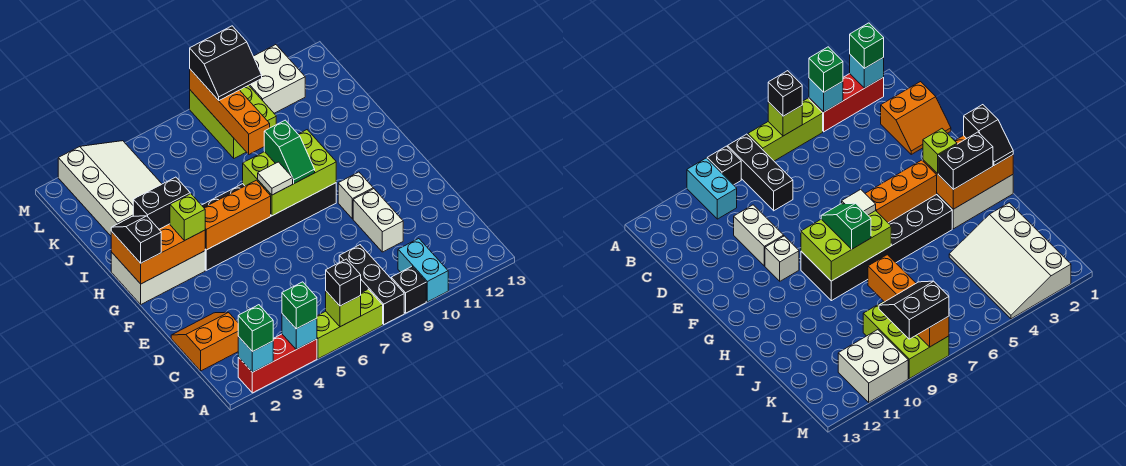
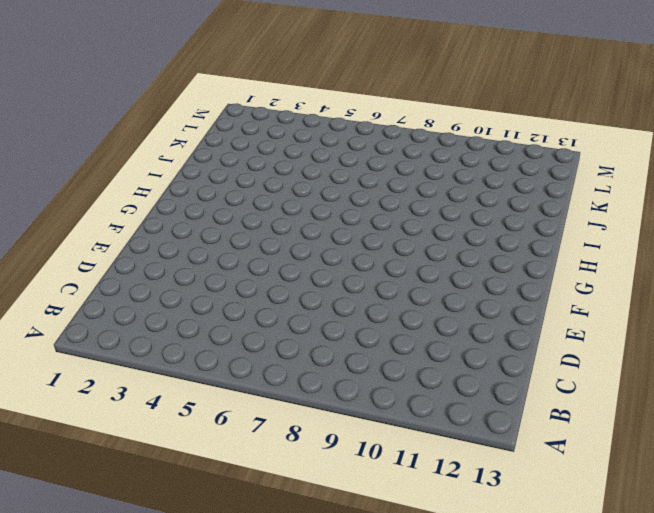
none -> red 1x3 brick [238,334,317,393]
none -> lime 1x3 brick [317,289,383,359]
none -> black 1x3 brick [339,245,404,324]

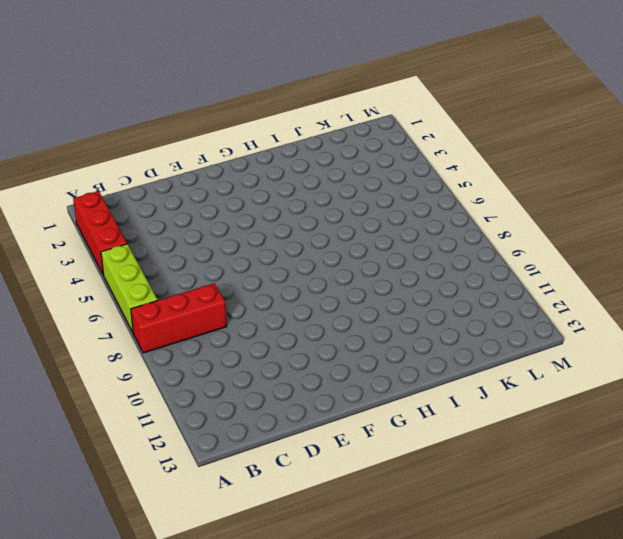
red 1x3 brick [131,283,227,353] -> black 1x3 brick [339,245,404,324]
none -> black 1x1 brick [391,267,426,313]
none -> cyan 1x2 brick [398,239,448,302]
none -> orange 2x2 slope [171,312,238,371]

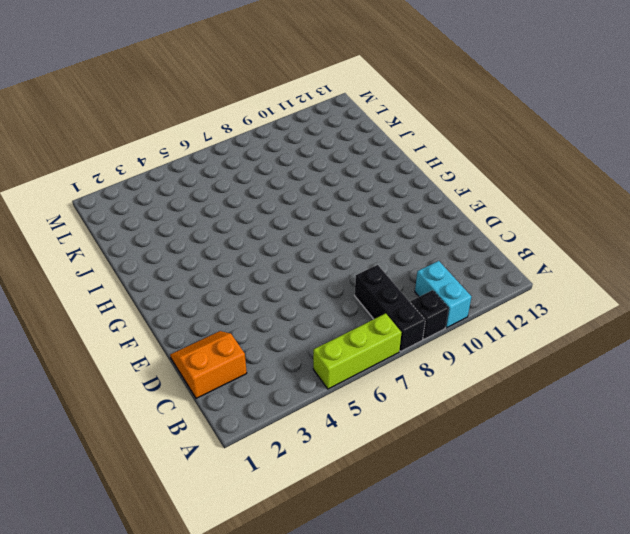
none -> red 1x3 brick [238,334,317,393]
none -> white 1x2 brick [353,189,403,252]
none -> white 1x1 brick [338,172,373,219]

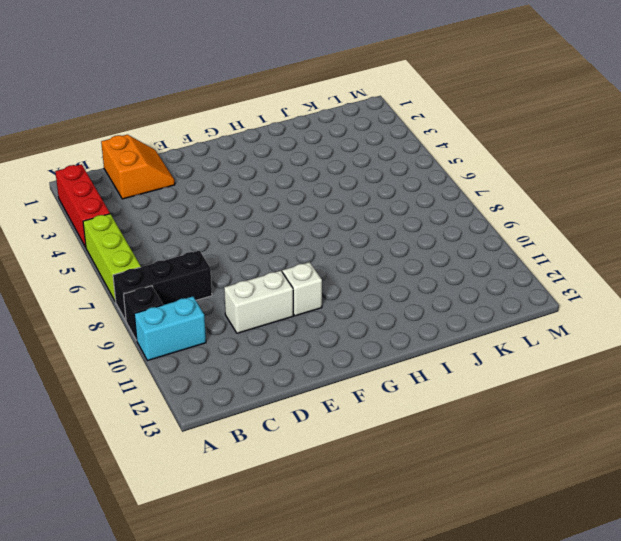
none -> white 2x3 brick [111,251,205,304]
none -> black 2x6 brick [202,183,336,270]
none -> white 3x4 slope [58,141,162,236]

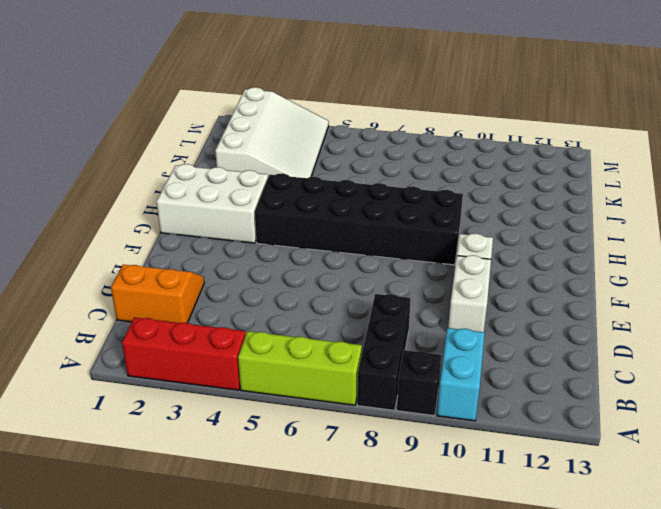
none -> lime 2x3 brick [190,85,277,158]
none -> white 2x2 brick [249,45,305,113]
none -> cyan 1x1 brick [238,336,273,372]

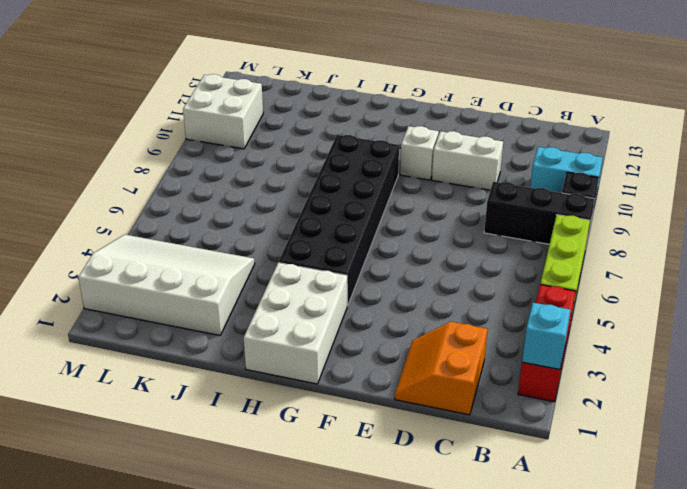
none -> lime 2x3 brick [190,85,277,158]
none -> cyan 1x1 brick [282,314,317,349]
none -> lime 1x1 brick [326,291,361,327]

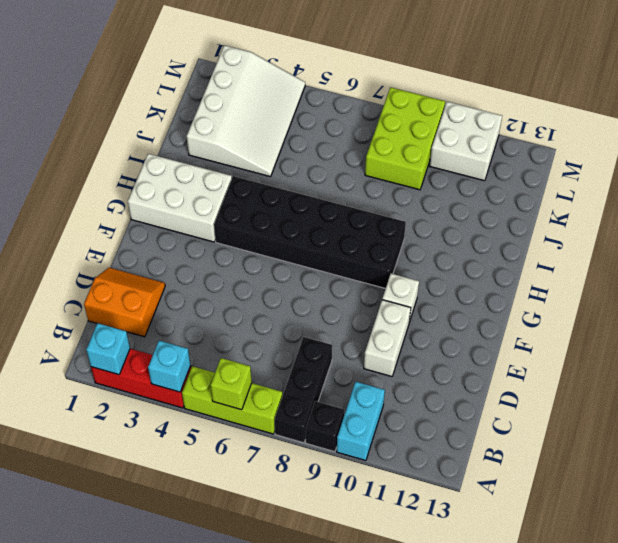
none -> orange 2x3 brick [111,224,205,284]
none -> orange 1x3 brick [204,180,271,250]
none -> lime 2x3 brick [243,130,336,216]

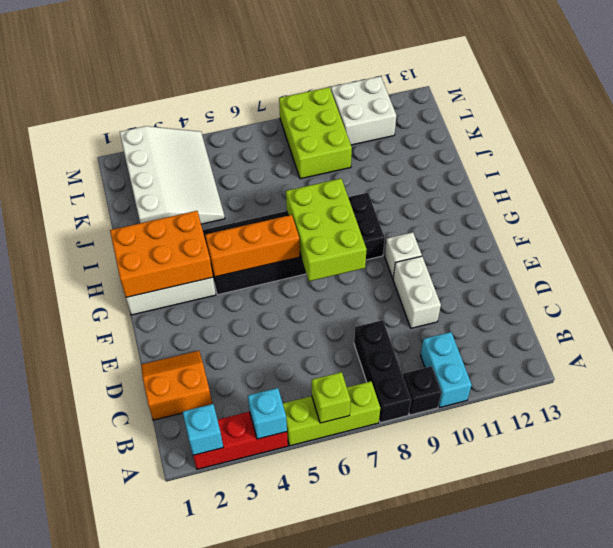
lime 2x3 brick [286,179,367,281] -> lime 2x3 brick turned to [243,130,336,216]
none -> orange 1x4 brick [190,69,270,154]
none -> green 1x1 brick [238,305,273,352]
none -> green 1x1 brick [282,282,317,329]

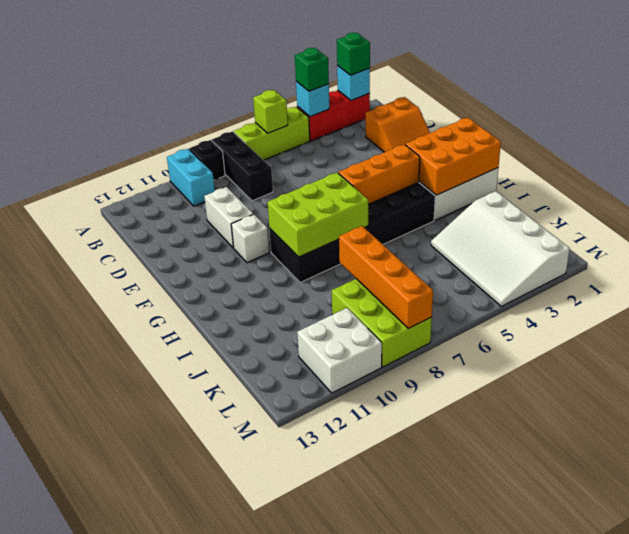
none -> black 1x1 brick [326,259,361,306]
none -> black 1x2 slope [111,216,161,263]
none -> lime 1x1 brick [170,194,205,240]

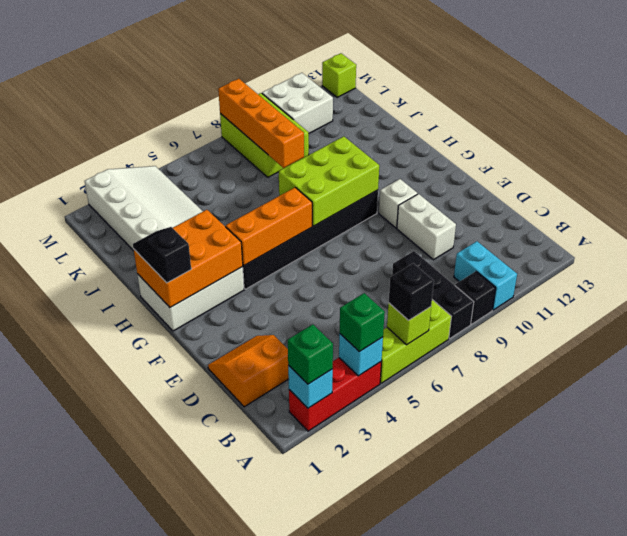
lime 1x1 brick [322,53,356,97] -> lime 1x1 brick moved to [170,194,205,240]
none -> white 1x1 tile [258,162,293,195]
none -> green 1x2 slope [264,120,315,183]
none -> black 1x2 brick [133,177,190,229]

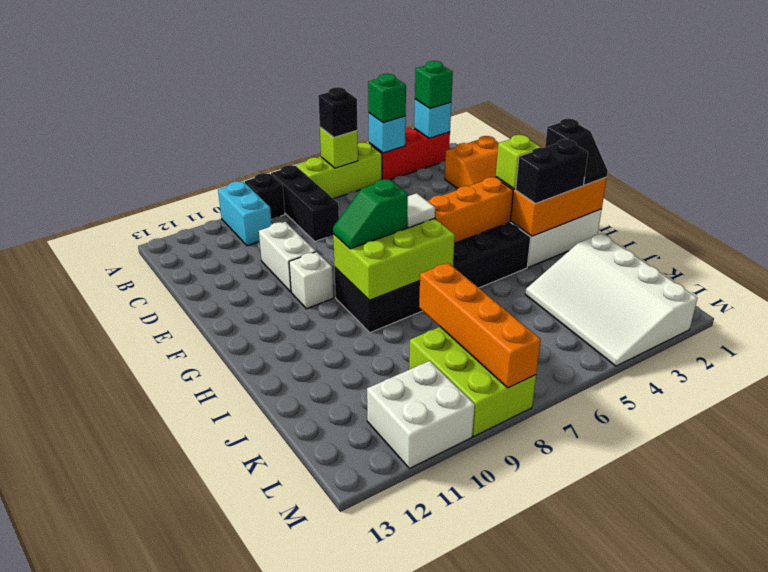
green 1x2 slope [333,179,408,249] -> green 1x2 slope turned to [264,120,315,183]
none -> black 2x2 slope [190,26,262,100]

